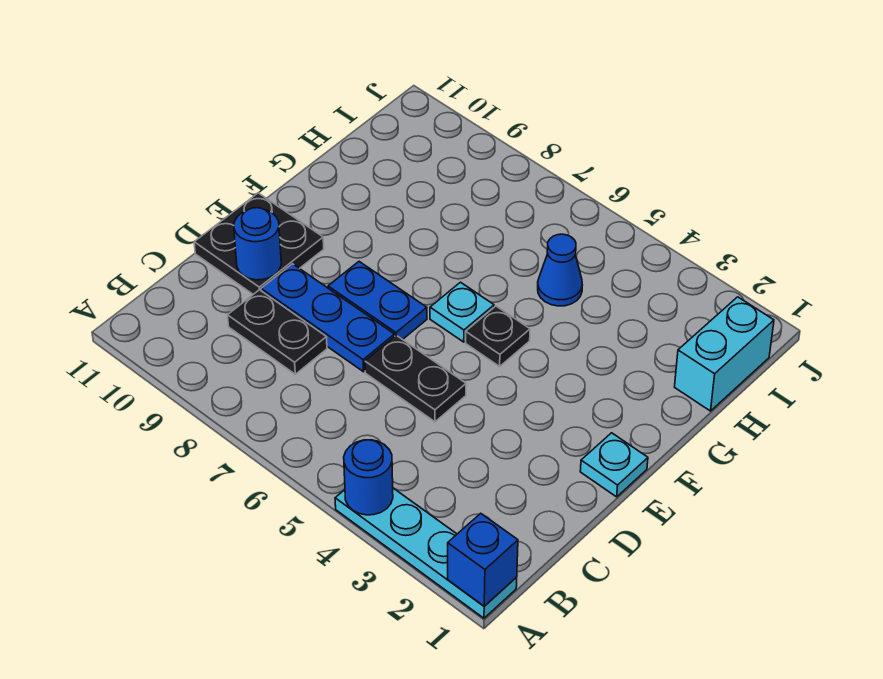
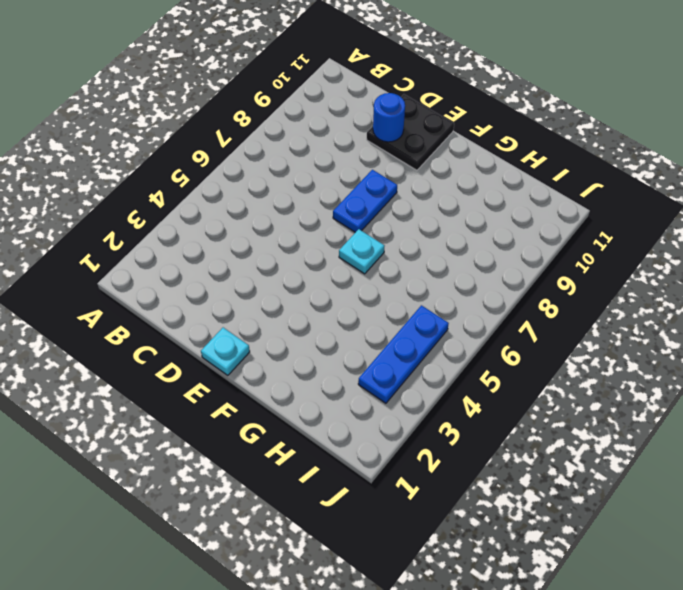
blue 1x3 plate [358,305,449,403] -> blue 1x3 plate moved to [261,264,395,372]
none -> cyan 1x4 plate [335,488,517,618]
none -> black 1x2 plate [228,290,327,374]
none -> black 1x2 plate [365,335,466,422]

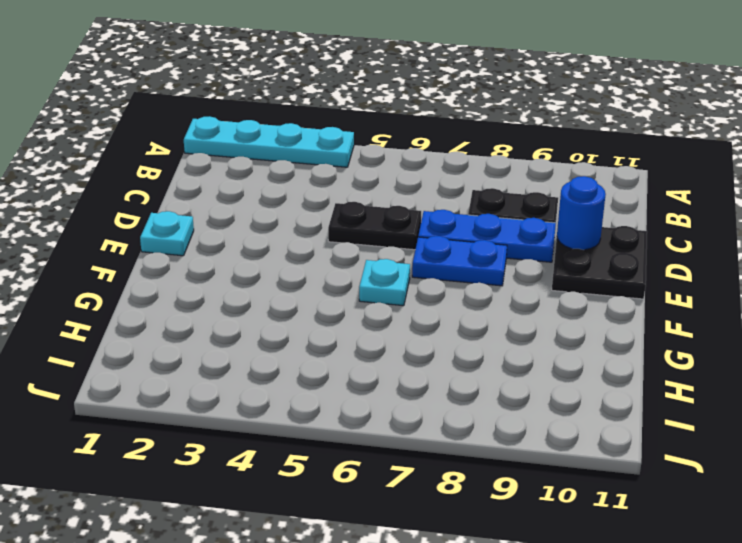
none -> black 1x1 plate [466,306,530,366]
none -> cyan 1x2 brick [675,297,774,411]
none -> blue 1x1 cone [538,234,582,306]

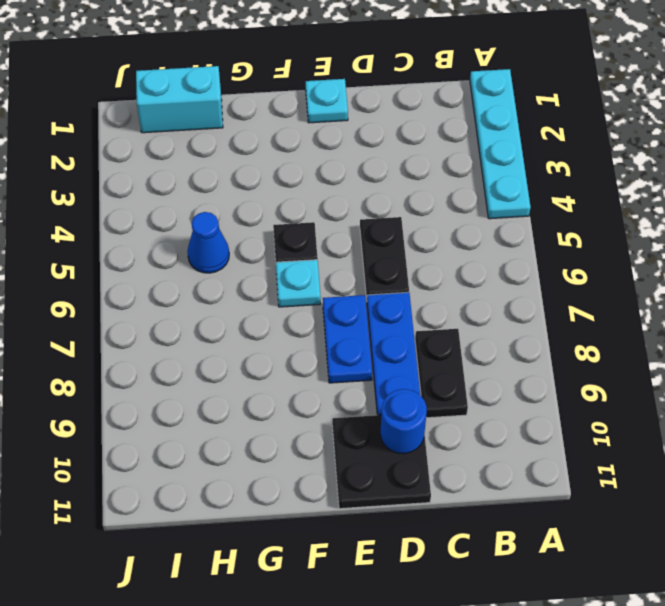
none -> blue 1x1 brick [448,513,518,606]
none -> blue 1x1 round brick [344,440,393,515]

